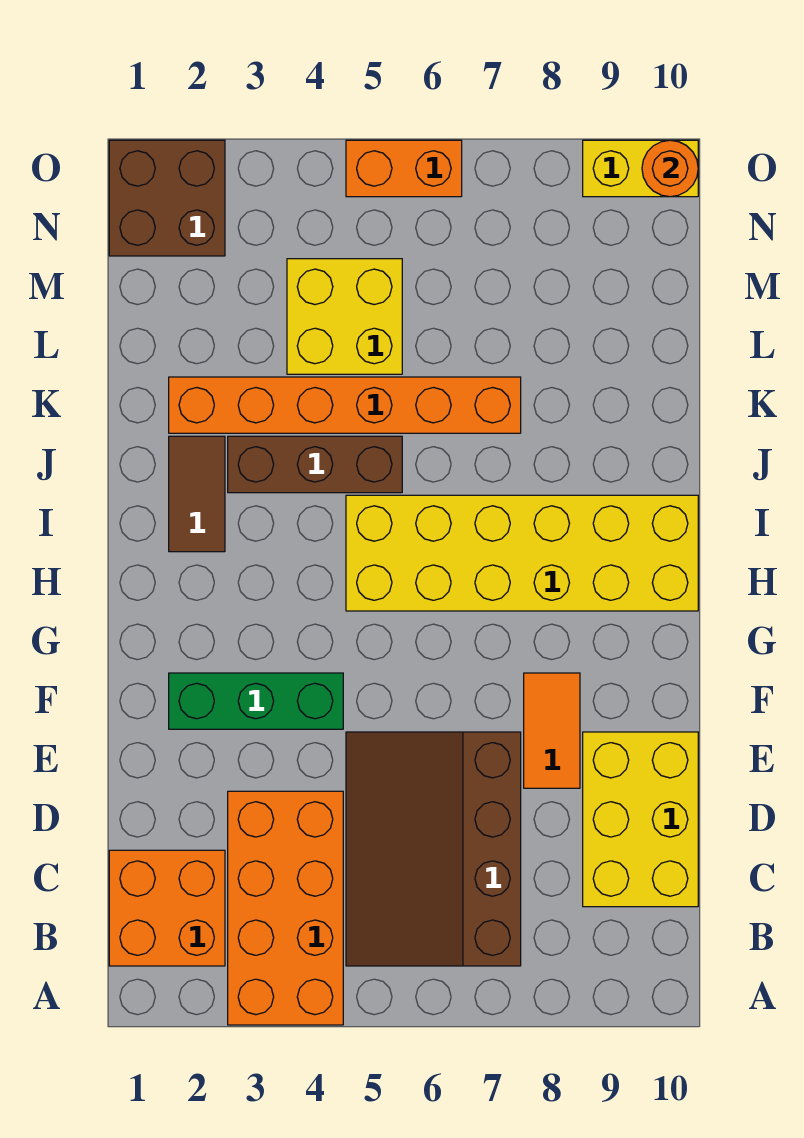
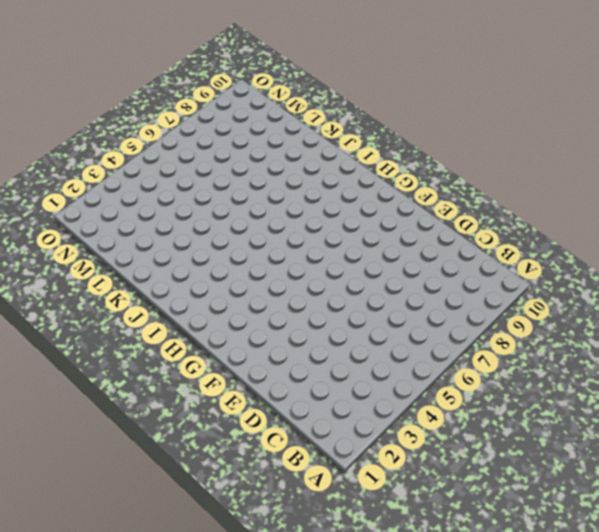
none -> orange 2x4 brick [228,791,343,1025]
none -> orange 2x2 brick [109,850,225,966]
none -> brown 3x4 slope [346,732,521,966]

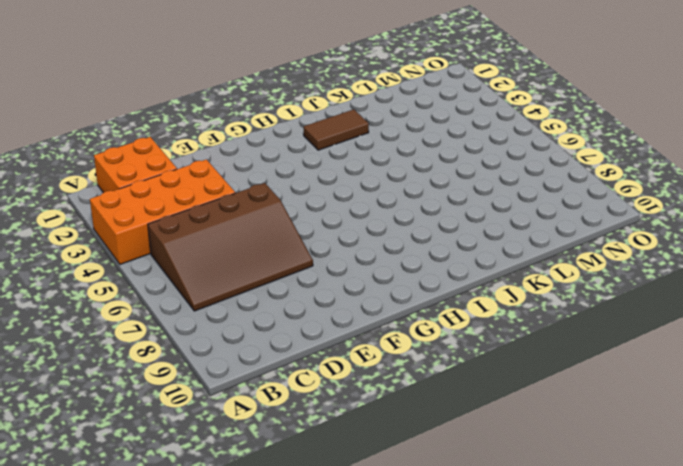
brown 3x4 slope [148,183,313,311] -> brown 3x4 slope turned to [346,732,521,966]
none -> yellow 2x3 brick [583,732,698,907]
none -> orange 1x2 tile [524,673,580,788]
none -> green 1x3 brick [169,673,343,729]

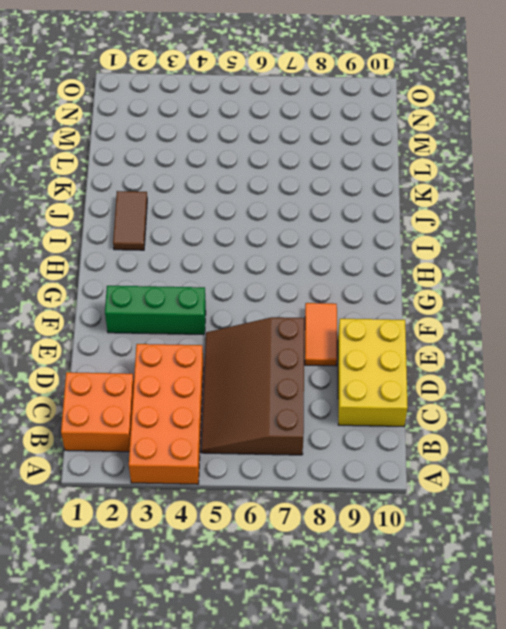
none -> yellow 2x6 brick [346,495,698,611]
none -> brown 1x3 brick [228,436,402,493]
none -> orange 1x6 brick [169,377,521,433]

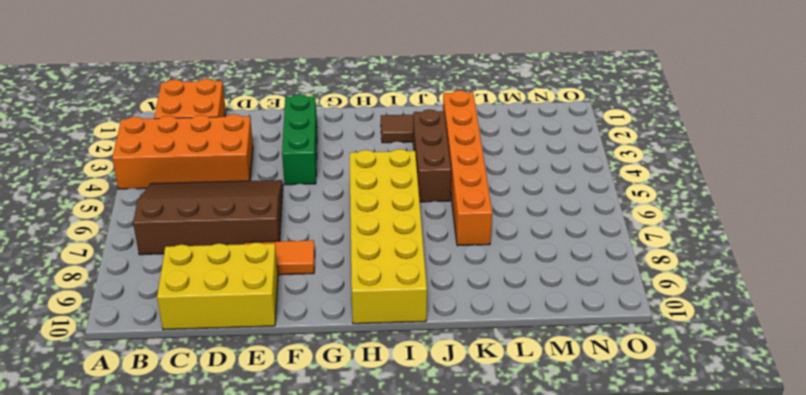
none -> yellow 2x2 brick [287,259,402,374]
none -> brown 2x2 brick [109,140,225,256]
none -> orange 1x2 brick [346,140,462,197]

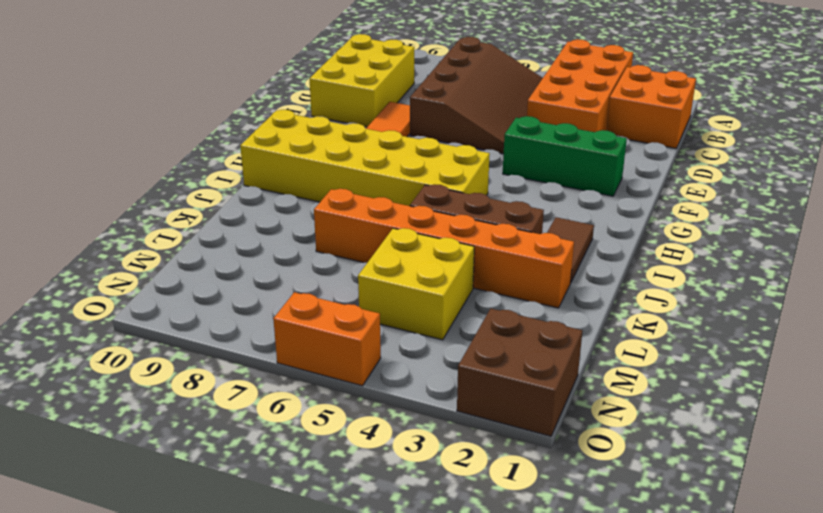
none -> yellow 1x2 brick [583,140,698,197]
none -> orange 1x1 round brick [642,140,698,197]

